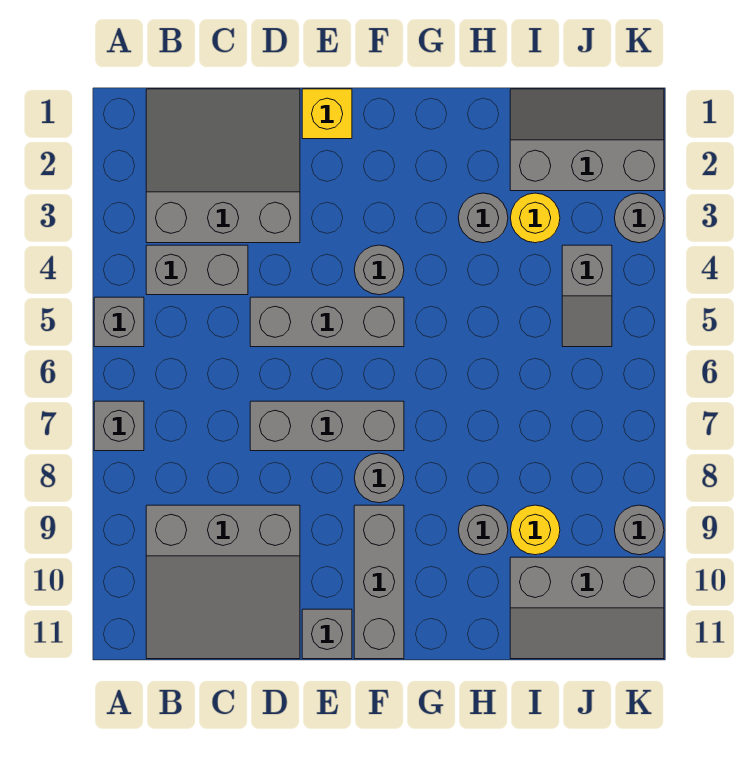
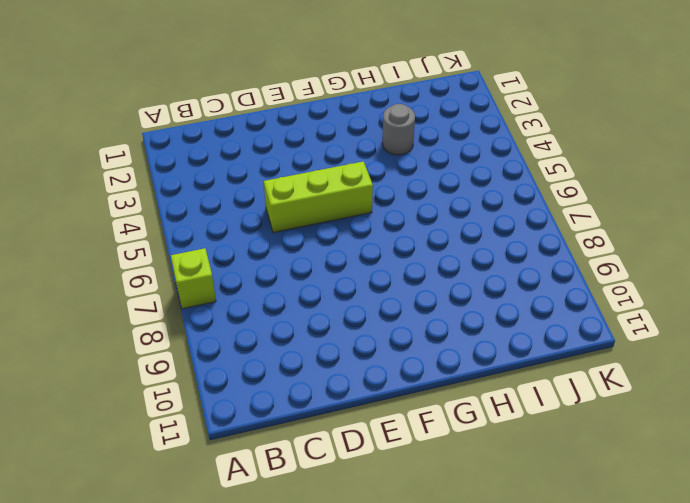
lime 1x1 brick [171,248,216,309] -> grey 1x1 brick [94,401,144,451]
lime 1x3 brick [264,161,373,233] -> grey 1x3 brick [250,297,404,347]
none -> grey 1x1 brick [94,297,144,347]
none -> grey 3x3 slope [146,89,300,243]
none -> grey 1x2 brick [146,245,248,295]

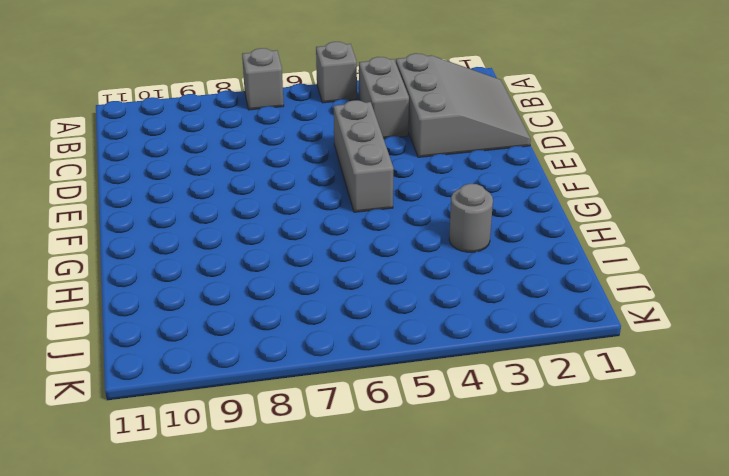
none -> grey 3x3 slope [146,505,300,659]
none -> grey 1x3 brick [250,401,404,451]
none -> yellow 1x1 brick [302,89,352,139]

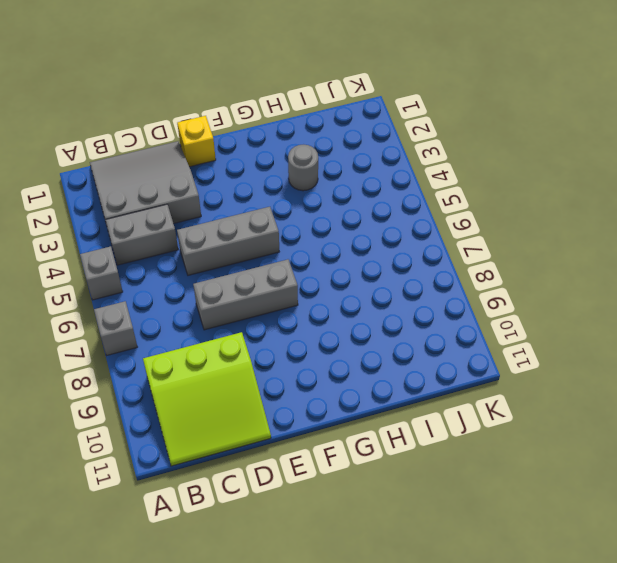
lime 3x3 slope [143,332,271,466] -> grey 3x3 slope [146,505,300,659]
none -> grey 1x1 brick [302,609,352,659]
none -> grey 1x1 round brick [354,245,404,295]
none -> grey 1x1 round brick [354,453,404,503]

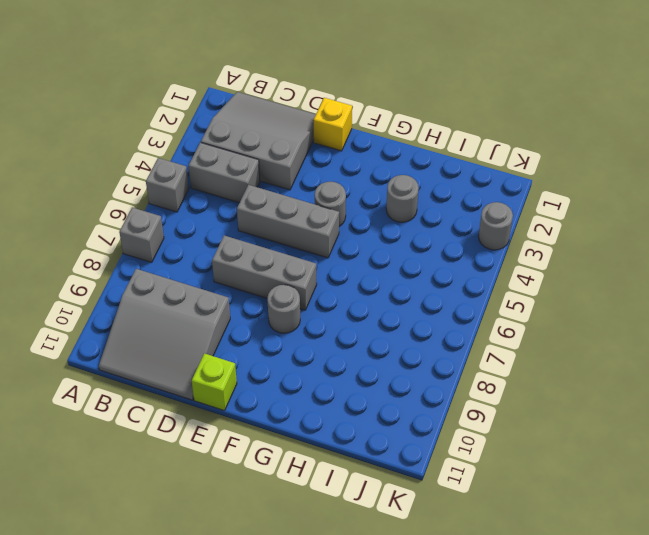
lime 1x1 brick [192,353,237,411] -> grey 1x1 brick [302,609,352,659]
none -> grey 1x3 brick [354,505,404,659]
none -> grey 1x1 round brick [459,505,508,555]
none -> grey 2x3 slope [510,89,664,191]

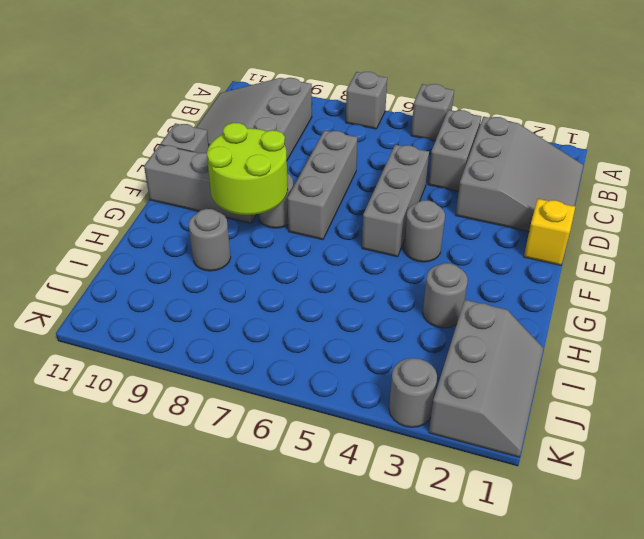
lime 2x2 round brick [207,123,288,215] -> none
none -> yellow 1x1 round brick [511,193,560,243]
none -> yellow 1x1 round brick [511,505,560,555]
none -> grey 2x3 slope [510,557,664,659]

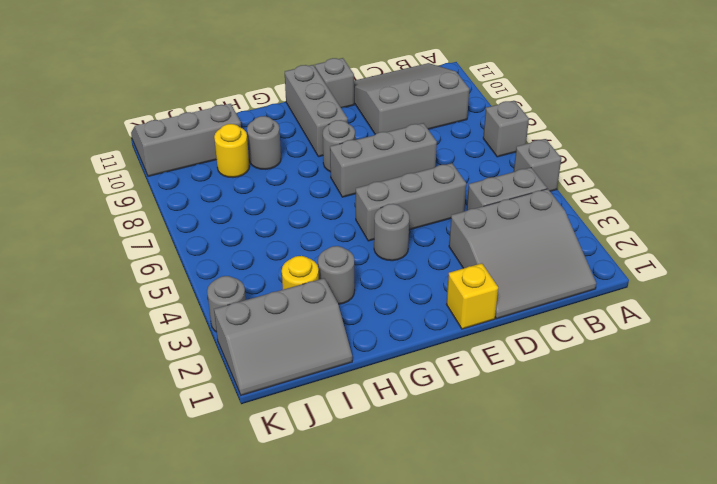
none -> grey 1x2 slope [562,245,612,347]
none -> grey 1x1 round brick [615,505,664,555]

